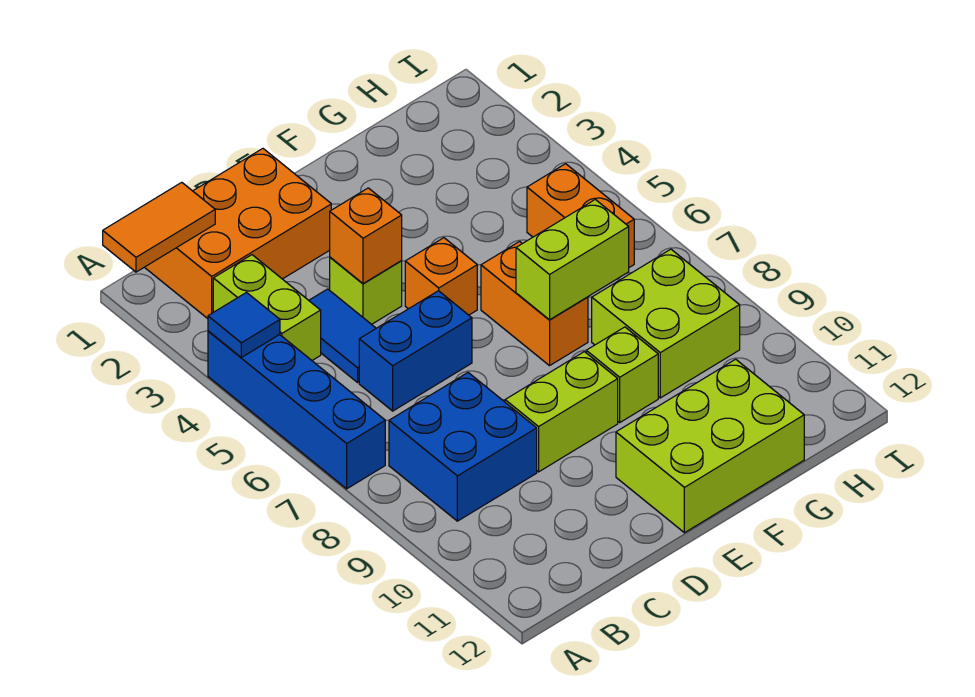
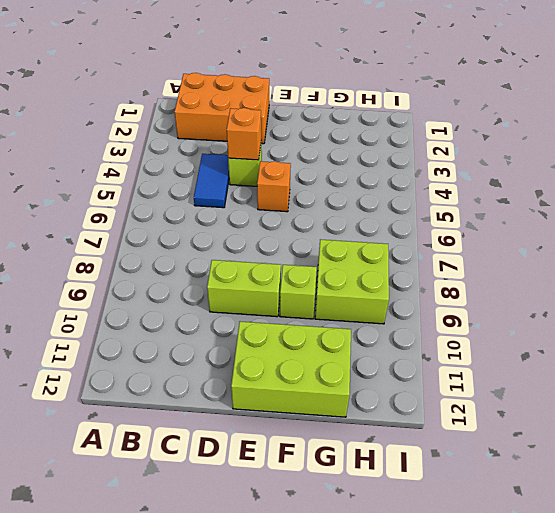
none -> blue 1x4 brick [208,331,385,489]
none -> lime 1x2 brick [213,255,321,360]
none -> blue 2x2 brick [389,373,537,521]

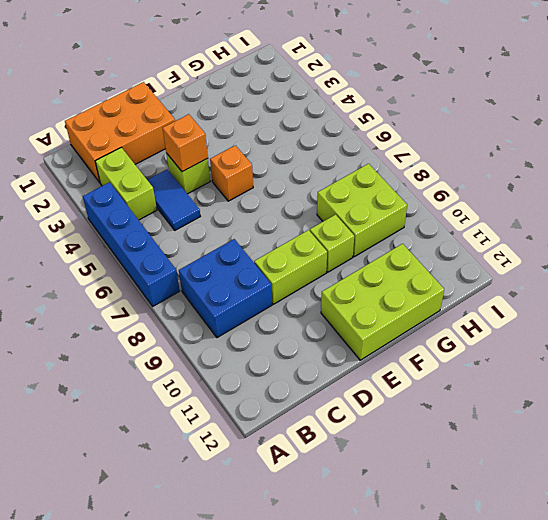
none -> blue 1x2 brick [359,291,472,411]
none -> orange 1x2 brick [481,242,588,366]
none -> orange 1x2 brick [527,164,634,267]

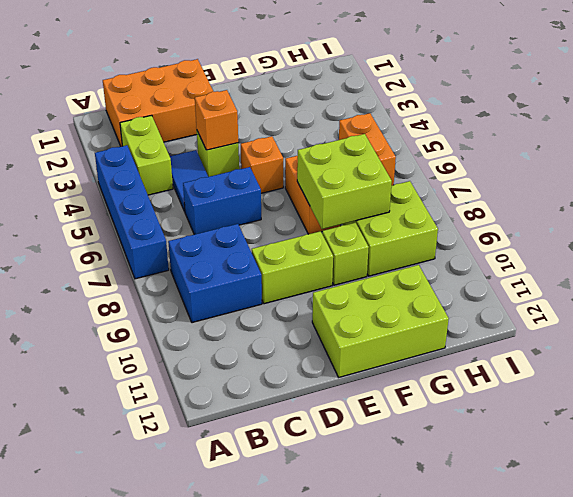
lime 2x2 brick [297,134,392,229] -> lime 1x2 brick [516,200,629,320]
none -> orange 1x2 tile [103,182,215,272]
none -> blue 1x1 tile [208,293,280,357]

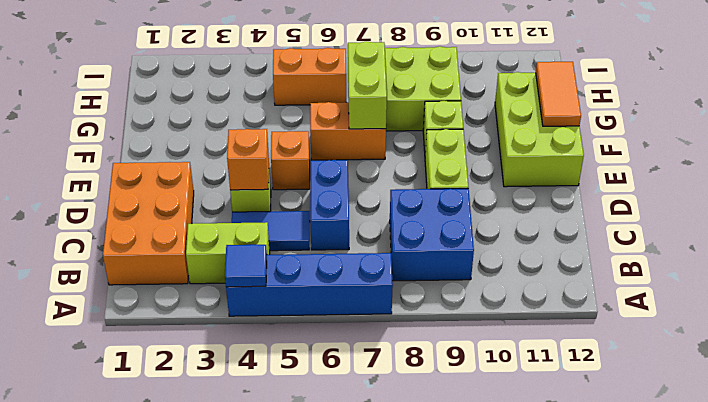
orange 1x2 tile [536,61,581,126] -> orange 1x2 tile moved to [103,182,215,272]

